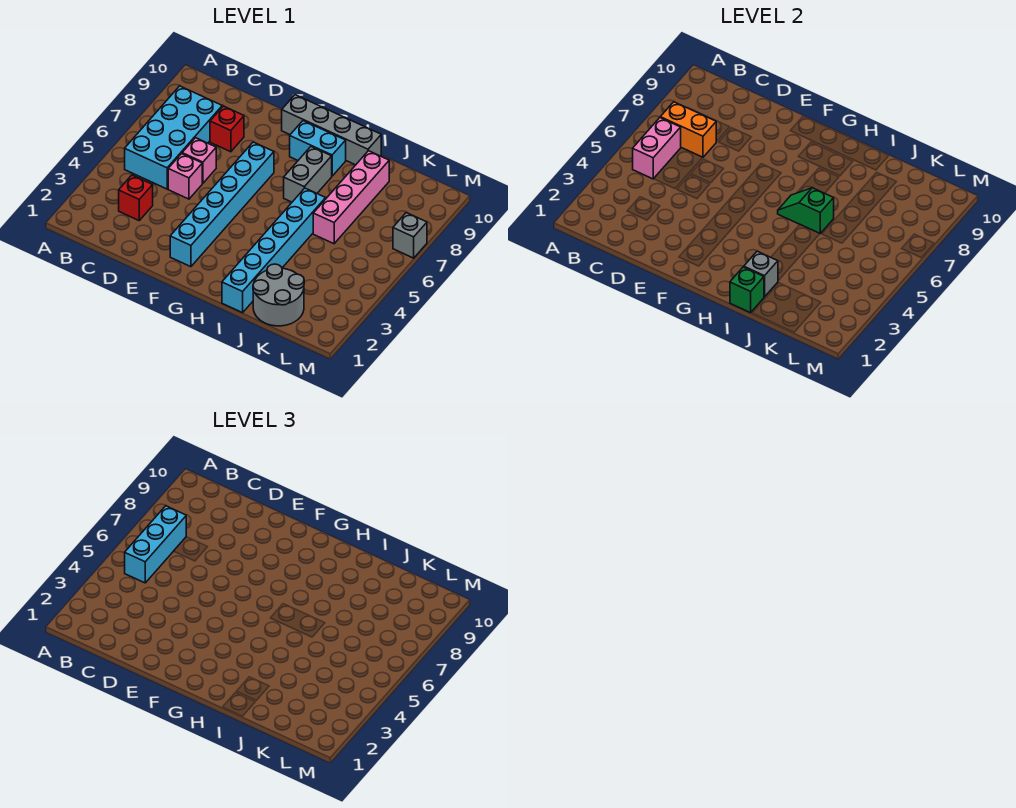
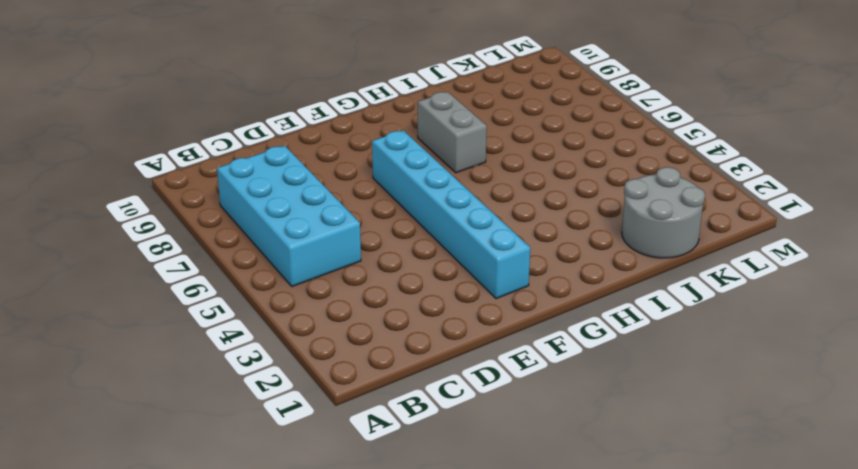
none -> red 1x1 brick [119,175,153,220]
none -> pink 1x1 brick [168,154,202,199]
none -> pink 1x1 brick [182,138,216,183]

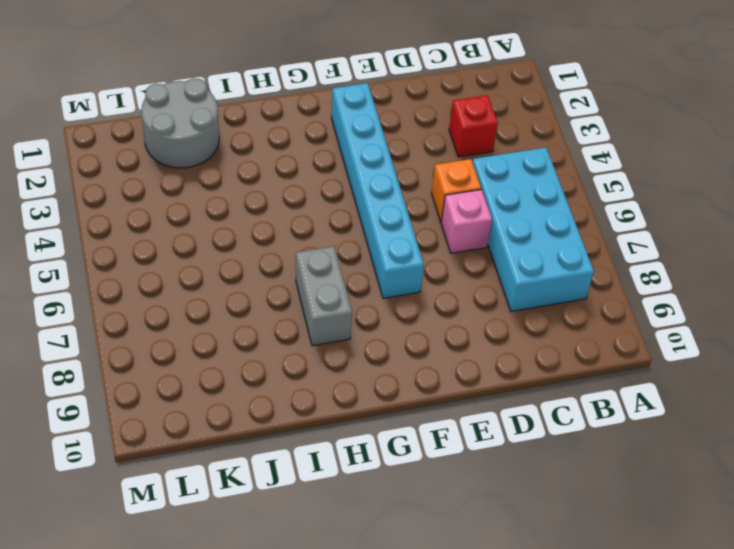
orange 1x1 brick [432,159,481,222] -> pink 1x1 brick [168,154,202,199]
none -> red 1x1 brick [210,106,244,152]
none -> grey 1x4 brick [282,95,381,165]
none -> cyan 1x2 brick [290,121,346,176]

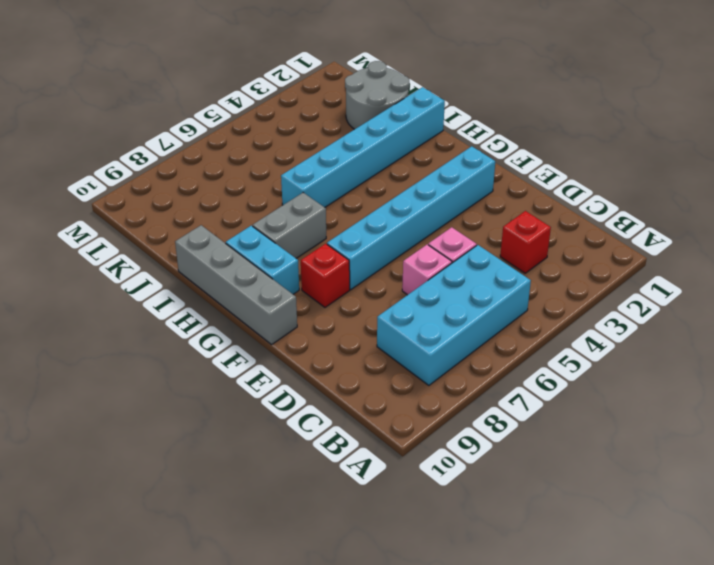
red 1x1 brick [301,244,350,307] -> red 1x1 brick moved to [210,106,244,152]
none -> pink 1x4 brick [313,151,389,244]
none -> grey 1x1 brick [393,213,427,258]
none -> pink 1x2 brick [633,118,681,179]

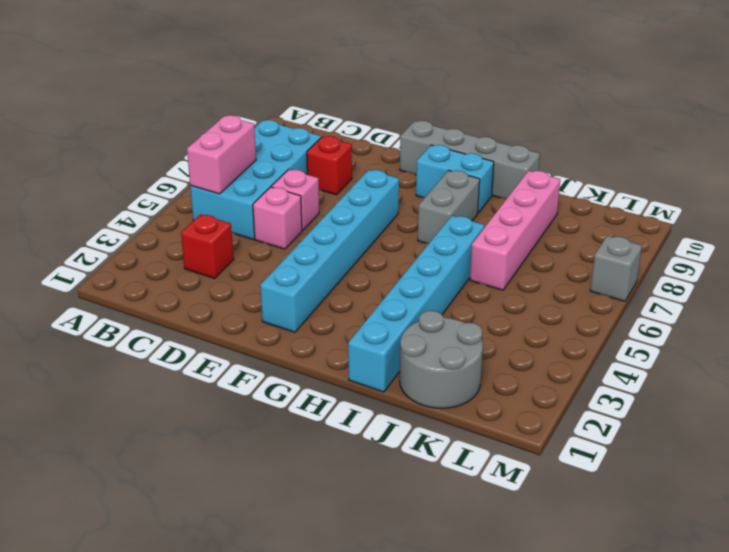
none -> orange 1x2 brick [660,102,716,157]
none -> green 1x2 slope [778,188,834,233]
none -> green 1x1 brick [730,267,764,313]

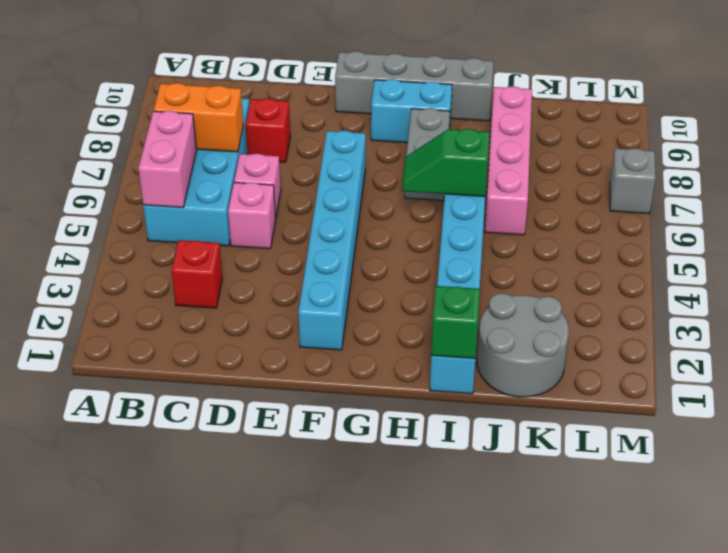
none -> grey 1x1 brick [744,251,778,297]
none -> cyan 1x3 brick [125,506,186,583]

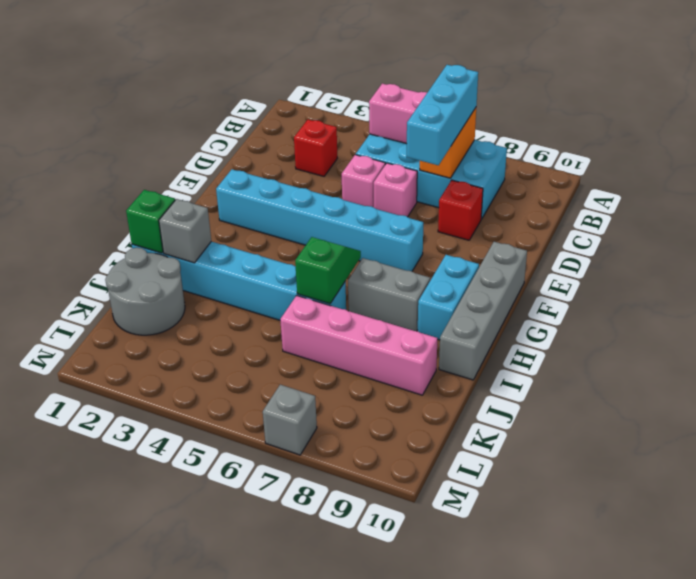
cyan 1x3 brick [407,65,478,165] -> cyan 1x3 brick turned to [125,506,186,583]

